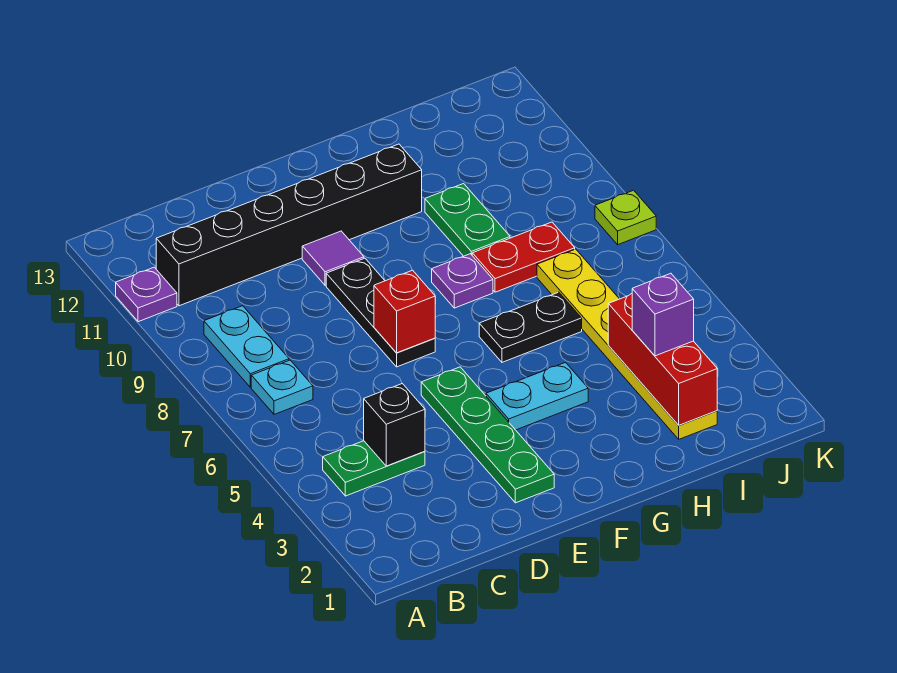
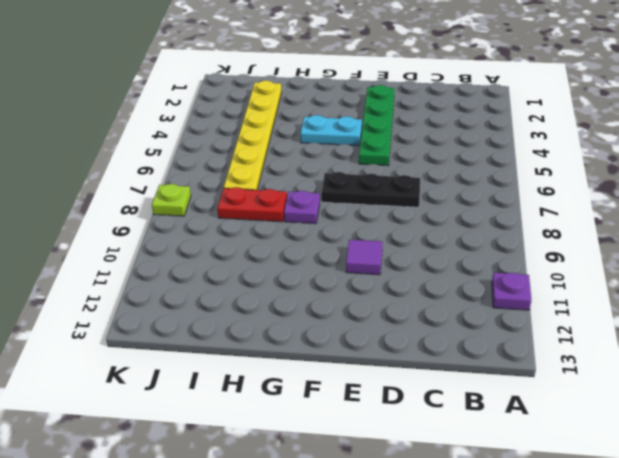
black 1x3 plate [321,172,420,207] -> black 1x3 plate turned to [326,258,435,367]
none -> green 1x2 plate [323,441,425,496]
none -> cyan 1x1 plate [251,360,313,415]
none -> cyan 1x2 plate [204,306,289,387]

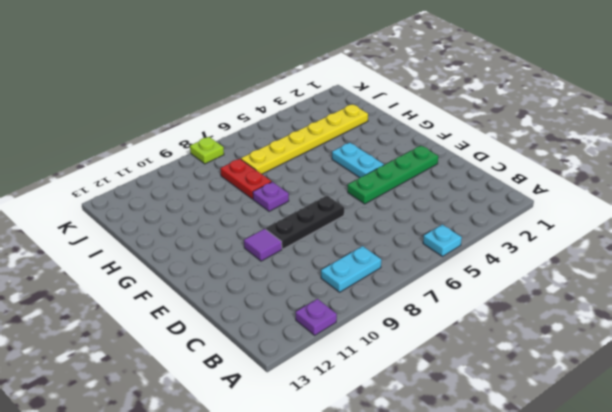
cyan 1x1 plate [423,225,462,257] -> cyan 1x1 plate moved to [251,360,313,415]
none -> green 1x2 plate [323,441,425,496]
none -> black 1x6 brick [156,144,422,306]
none -> black 1x2 plate [479,292,582,362]

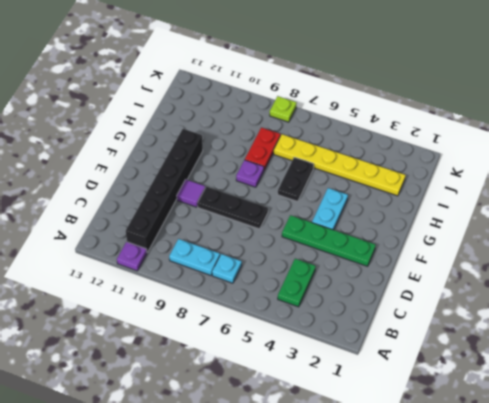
none -> green 1x2 plate [425,184,510,256]
none -> black 1x1 brick [364,384,425,466]
none -> red 1x1 brick [374,270,435,353]

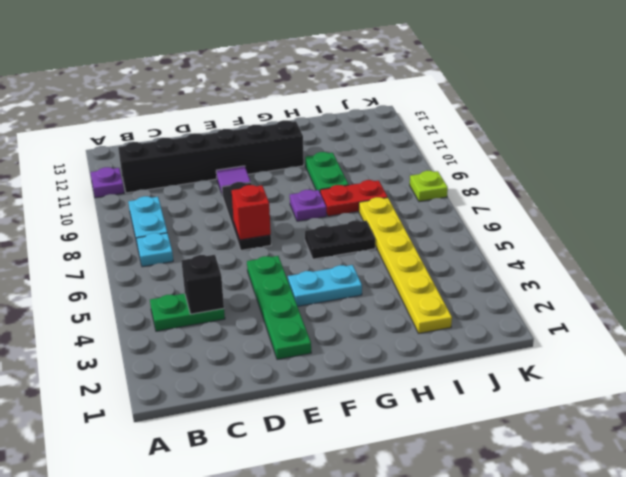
none -> red 1x3 brick [608,294,717,425]
none -> purple 1x1 brick [632,273,694,356]

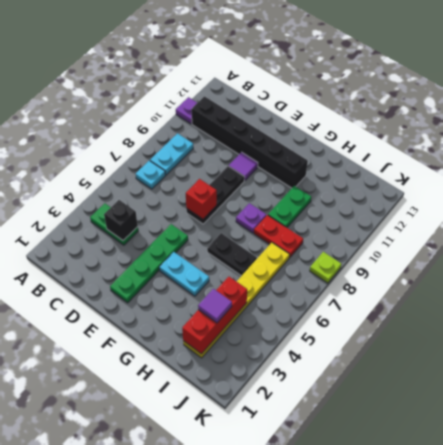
purple 1x1 tile [198,289,232,323] -> purple 1x1 brick [632,273,694,356]

